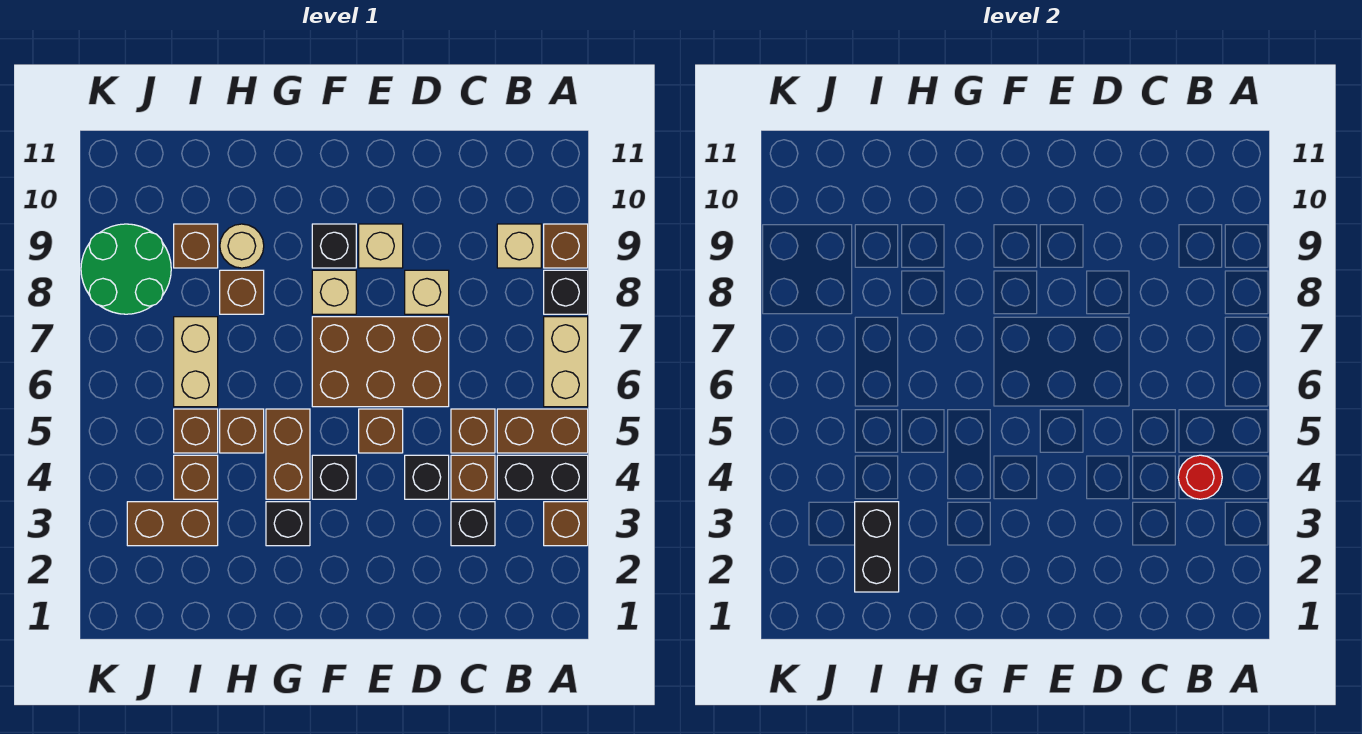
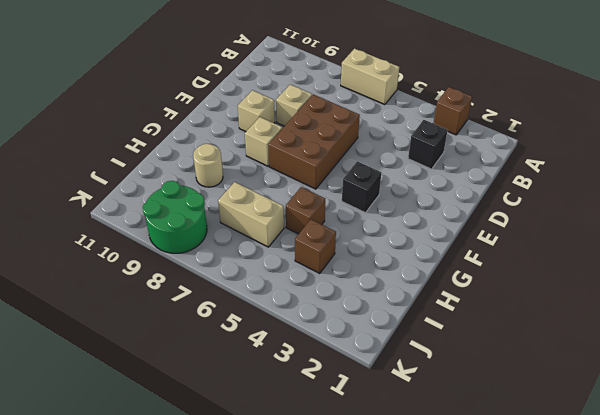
none -> black 1x2 brick [497,455,588,499]
none -> brown 1x2 brick [497,409,588,453]
none -> black 1x1 brick [544,270,588,314]
none -> brown 1x1 brick [544,224,588,268]

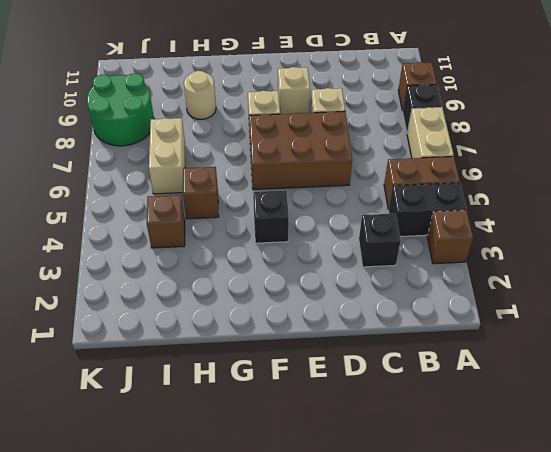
none -> tan 1x1 brick [497,224,541,268]
none -> brown 1x1 brick [451,455,495,499]
none -> brown 1x1 brick [451,409,495,453]
none -> black 1x1 brick [405,455,449,499]

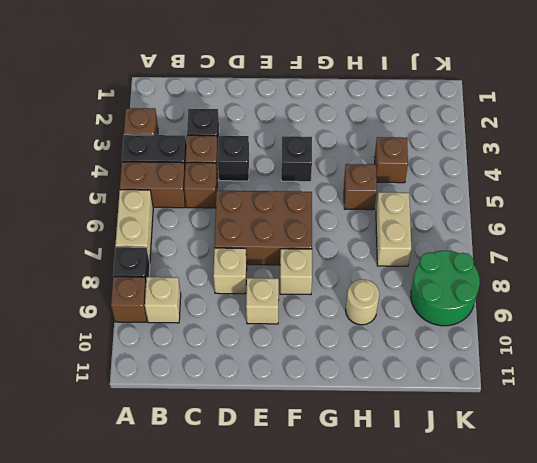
none -> brown 1x1 brick [359,409,403,453]
none -> black 1x1 brick [312,224,356,268]
none -> black 1x1 brick [266,502,310,546]
none -> brown 1x2 brick [266,409,310,499]

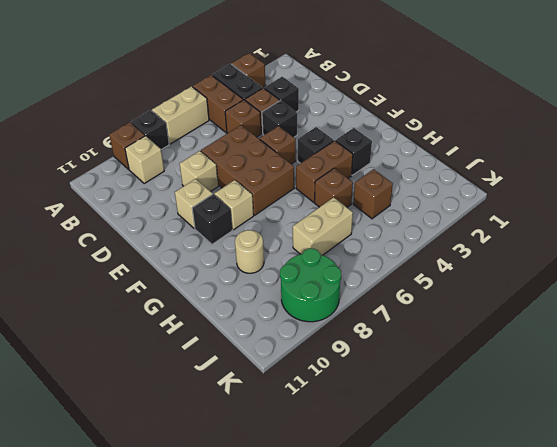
none -> brown 1x1 brick [220,270,264,314]
none -> brown 1x2 brick [127,502,218,546]
none -> brown 1x1 brick [174,409,218,453]
none -> brown 1x1 brick [174,224,218,268]

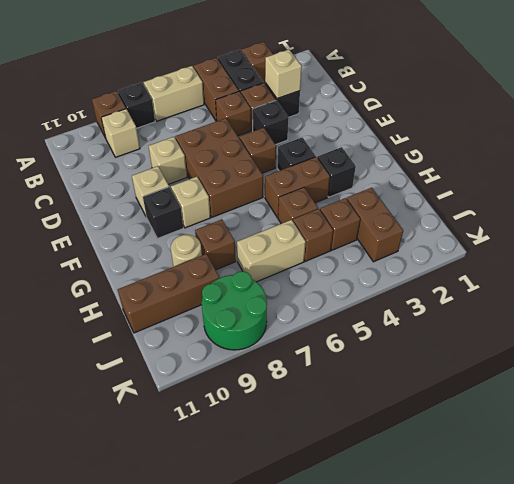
tan 1x1 brick [265,50,302,99] -> none
brown 1x3 brick [118,254,219,333] -> brown 1x1 brick [174,224,218,268]
none -> red 1x1 round brick [1178,455,1222,499]
none -> black 1x2 brick [855,502,899,592]

